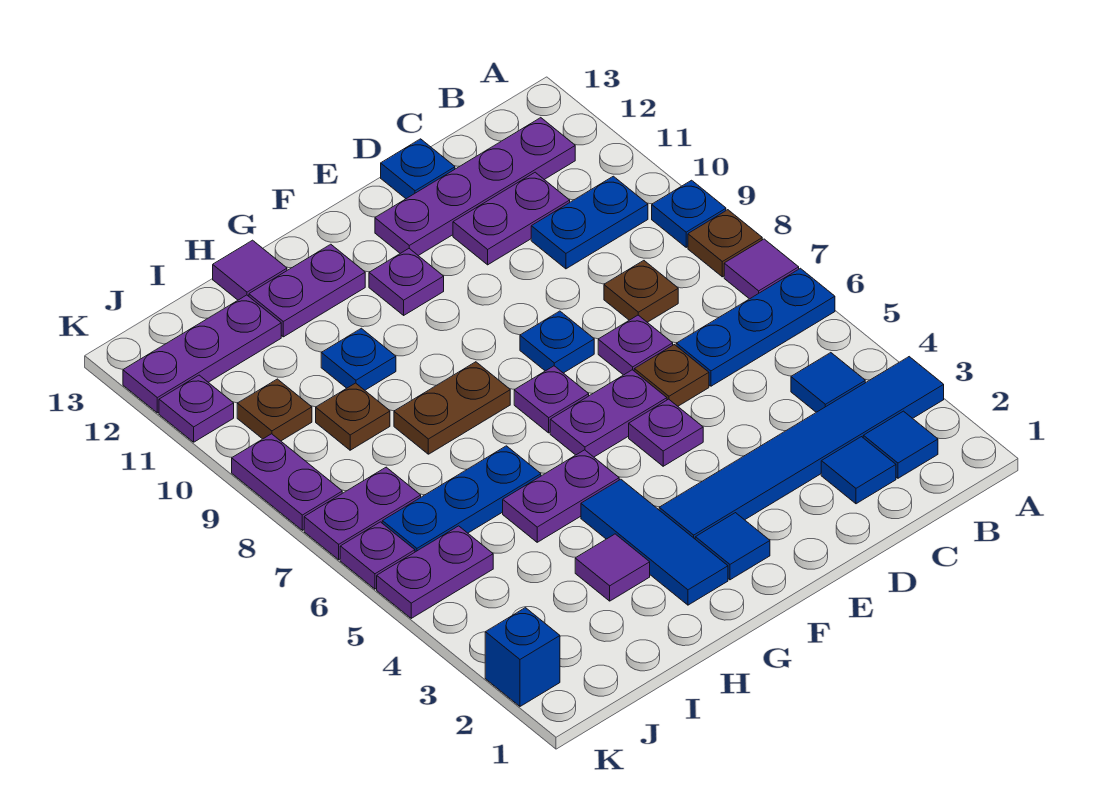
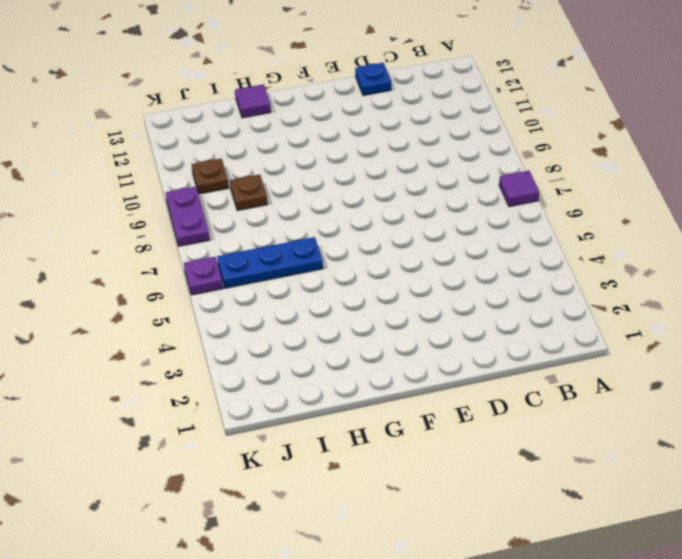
none -> blue 1x6 tile [659,357,944,539]
none -> blue 1x3 plate [676,268,835,386]
none -> brown 1x1 plate [688,210,762,277]
none -> blue 1x1 plate [652,180,726,247]

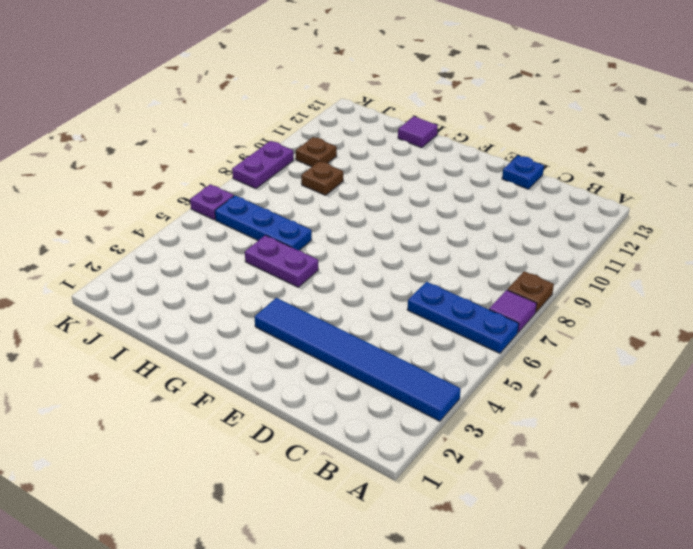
none -> blue 1x1 plate [652,180,726,247]
none -> blue 1x1 tile [863,411,938,478]
none -> blue 1x1 tile [791,353,865,412]
none -> blue 1x2 plate [531,176,648,269]

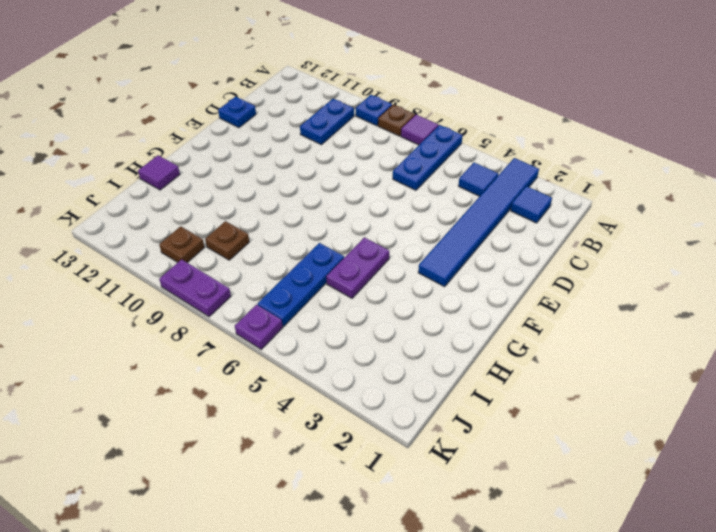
none -> purple 1x4 plate [375,118,575,256]
none -> blue 1x1 tile [821,437,896,504]
none -> brown 1x1 plate [604,261,678,322]
none -> purple 1x2 plate [453,172,570,265]

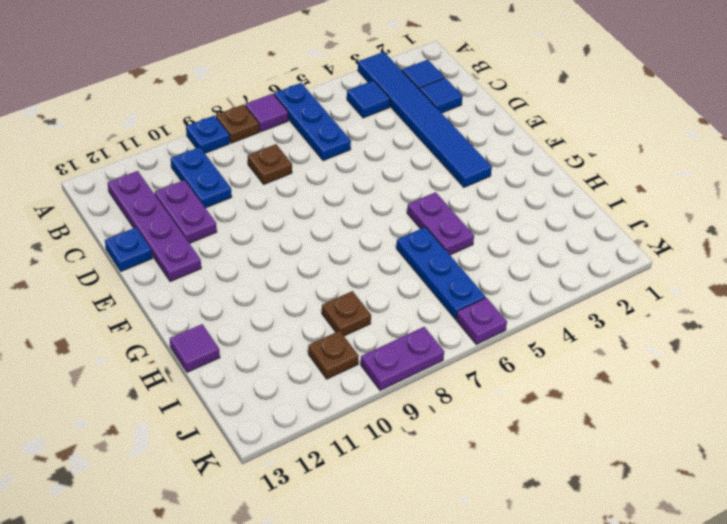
none -> brown 1x1 plate [634,345,709,406]
none -> purple 1x1 plate [598,315,673,375]
none -> purple 1x1 plate [629,399,703,466]
none -> purple 1x2 plate [550,370,667,457]

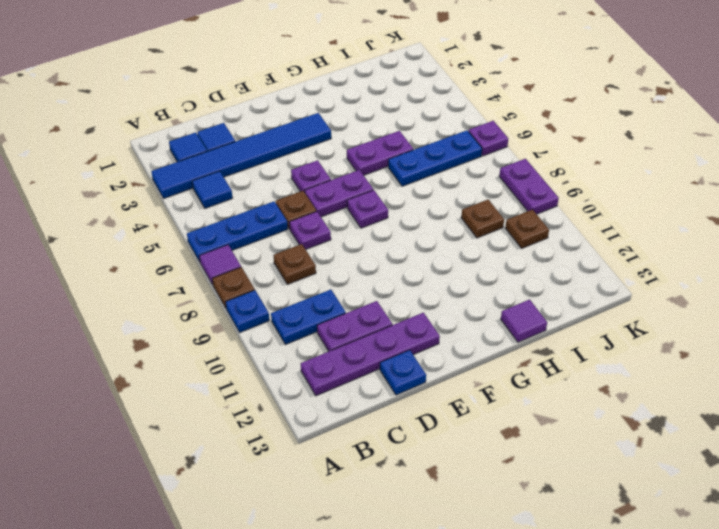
none -> blue 1x1 plate [520,311,594,373]
none -> blue 1x1 tile [695,513,770,580]
none -> purple 1x1 plate [369,249,444,315]
none -> blue 1x3 tile [581,479,728,605]

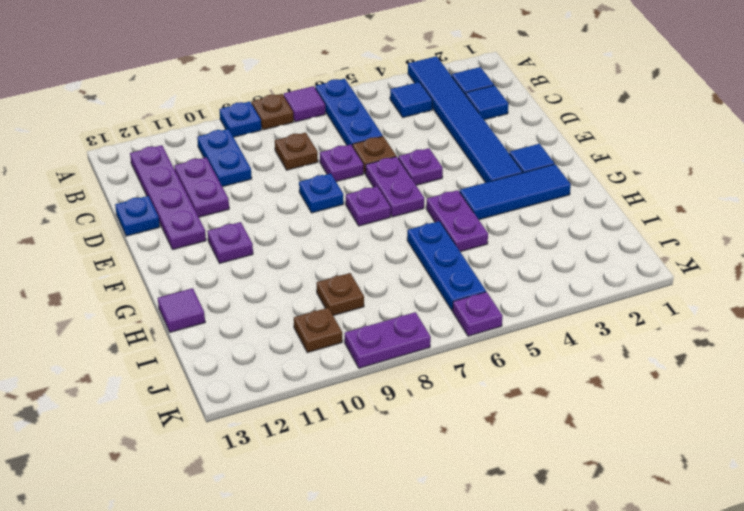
none -> brown 1x2 plate [394,362,510,454]
none -> purple 1x2 plate [249,244,365,337]
none -> purple 1x1 tile [575,534,650,601]
none -> blue 1x1 plate [321,328,396,390]

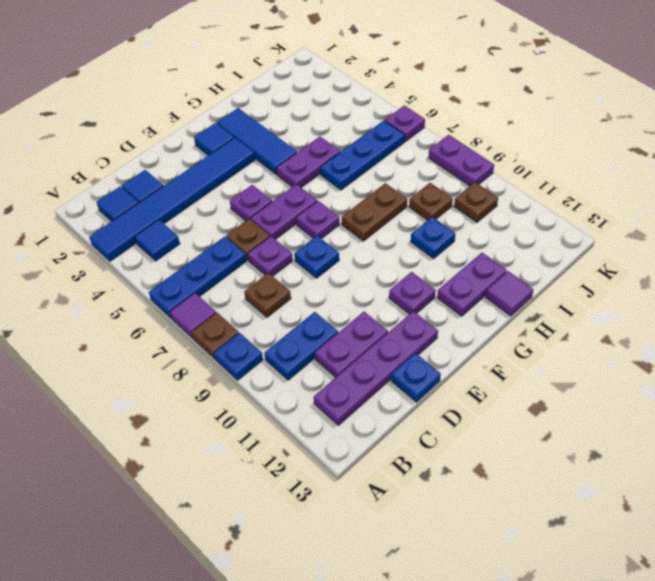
none -> purple 1x1 tile [575,534,650,601]
none -> purple 1x3 plate [123,295,281,413]
none -> purple 1x2 plate [377,526,493,618]
none -> purple 1x2 plate [304,467,421,560]

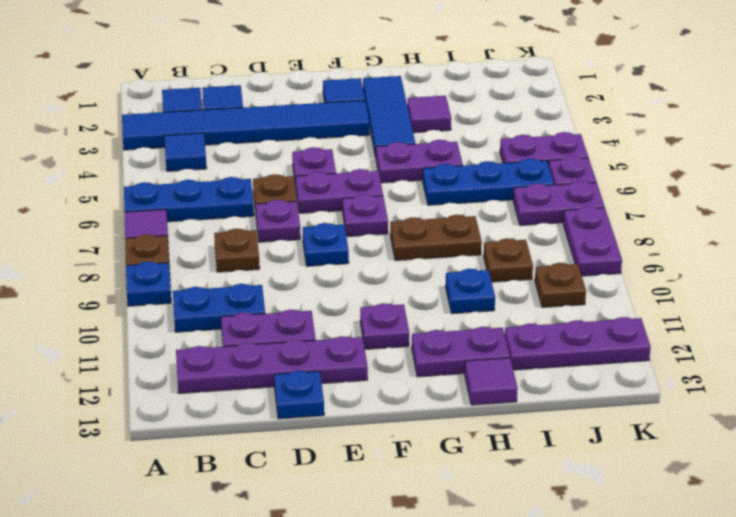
none -> blue 1x1 brick [485,608,560,706]
none -> purple 1x1 plate [159,375,234,442]

